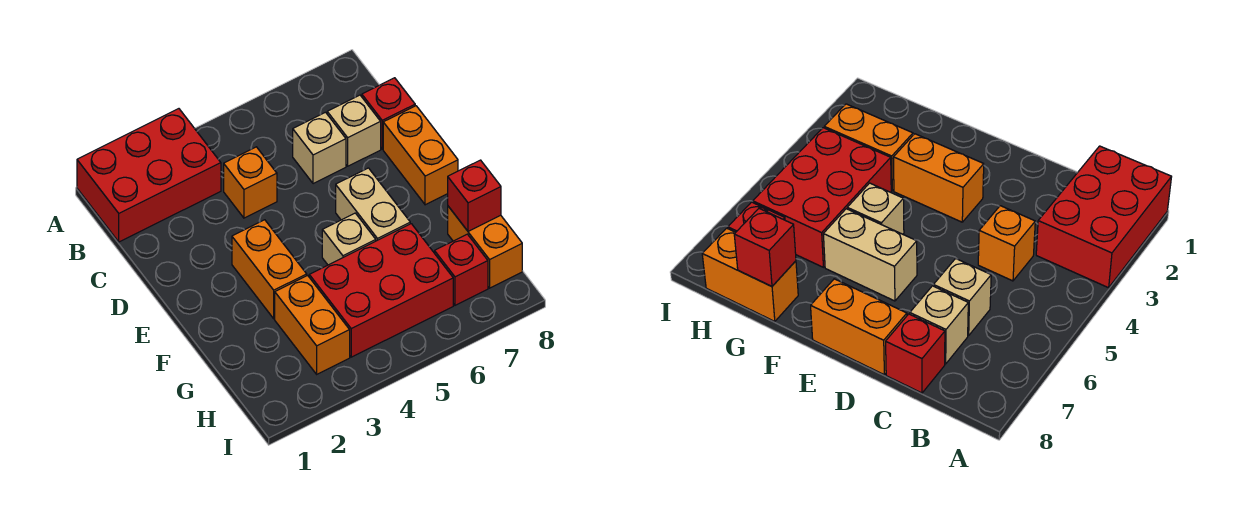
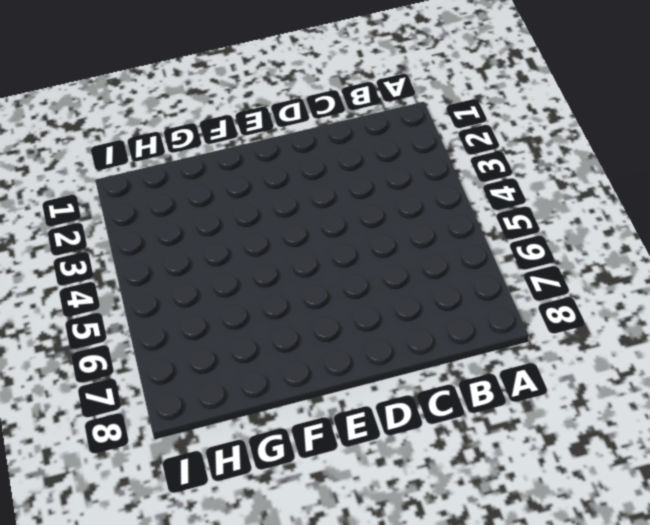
none -> red 2x3 brick [77,109,221,242]
none -> orange 1x1 brick [224,147,277,218]
none -> tan 1x1 brick [293,112,346,184]

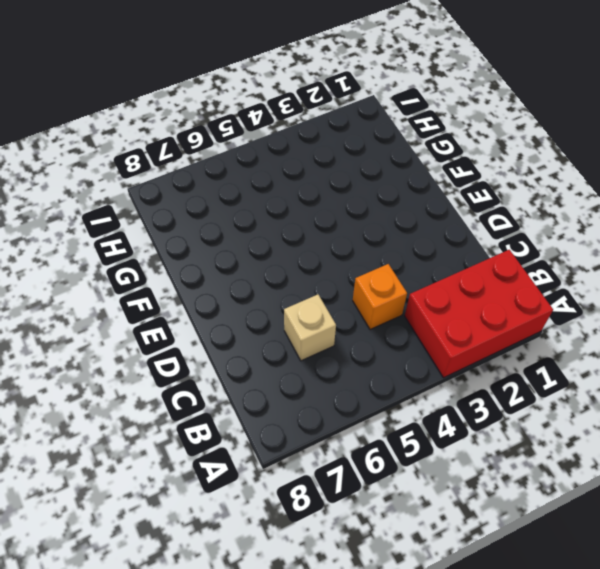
none -> tan 1x1 brick [327,95,381,166]
none -> red 1x1 brick [362,78,415,149]
none -> orange 1x2 brick [383,106,458,205]

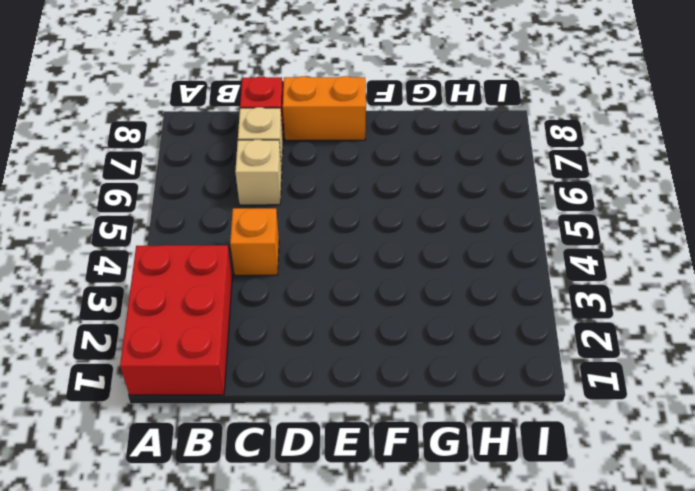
none -> orange 1x2 brick [232,220,307,319]
none -> tan 1x2 brick [336,168,410,241]
none -> tan 1x1 brick [322,213,376,265]

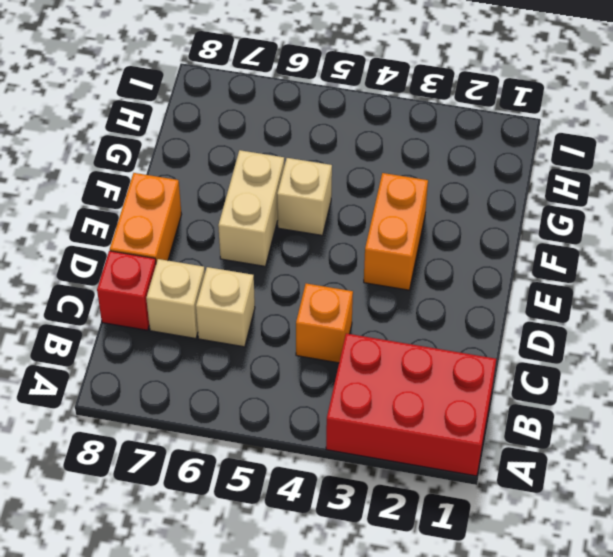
none -> orange 1x2 brick [275,275,350,374]
none -> red 2x3 brick [309,224,453,357]
none -> orange 1x2 brick [448,206,522,288]

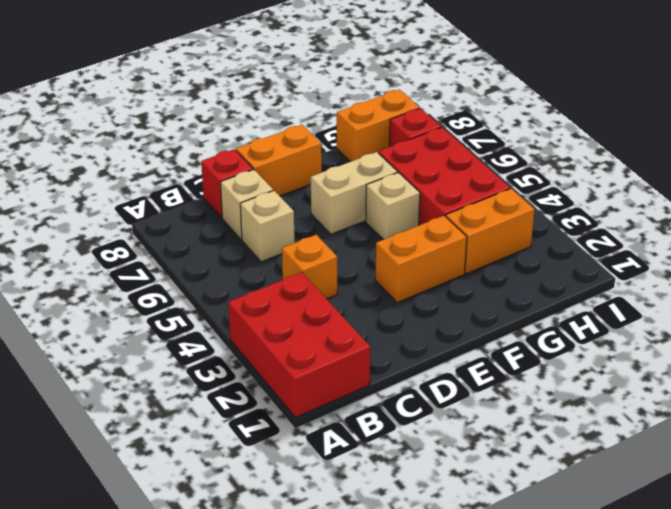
none -> red 1x1 brick [448,160,501,231]

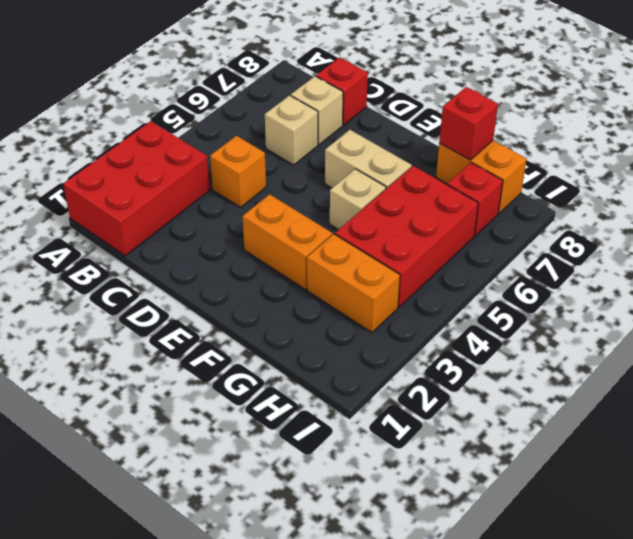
none -> orange 1x2 brick [383,106,458,205]

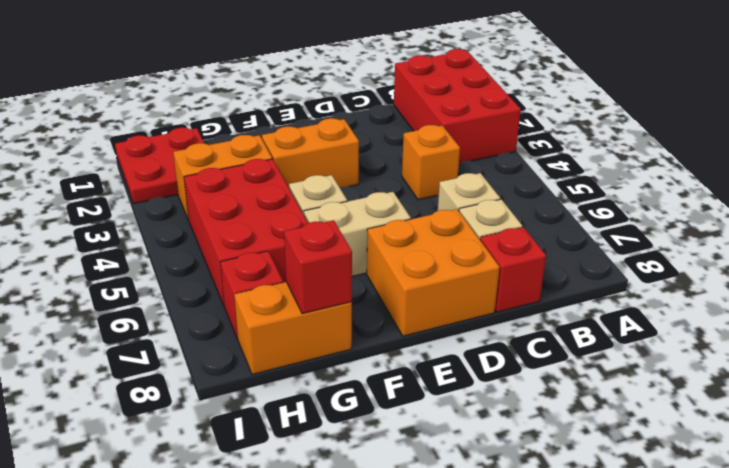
orange 2x2 brick [367,209,500,336] -> orange 1x2 brick [383,106,458,205]
red 2x2 plate [115,128,204,203] -> none

